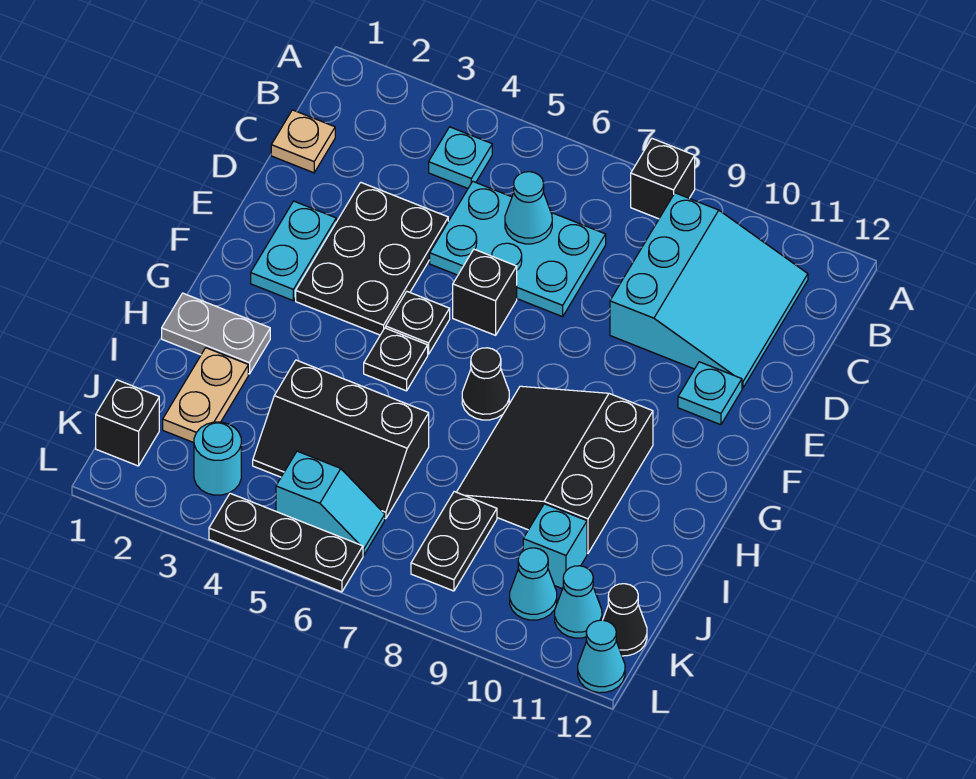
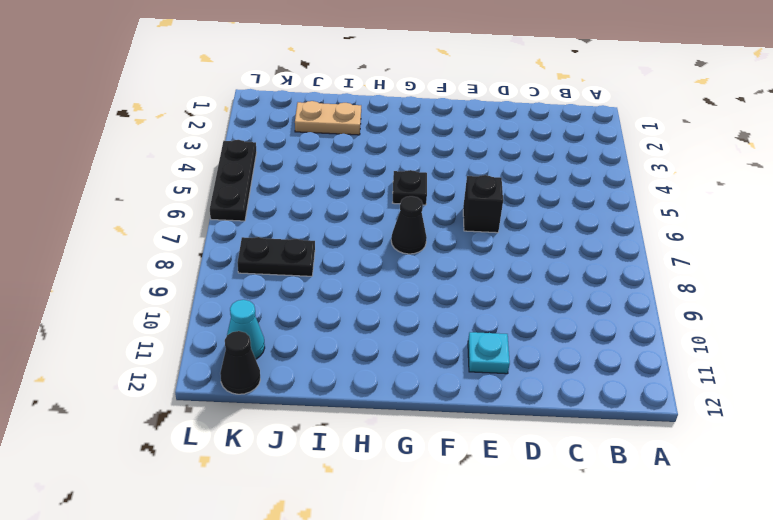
none -> black 1x1 brick [631,139,695,219]
none -> cyan 1x1 plate [429,127,492,188]
none -> cyan 3x3 slope [610,193,808,388]

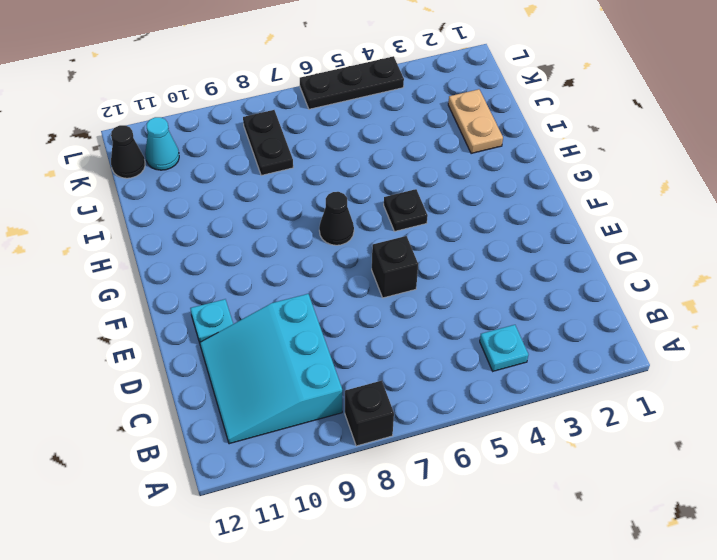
none -> tan 1x1 plate [271,110,335,173]
none -> cyan 2x3 plate [430,182,606,317]
none -> black 2x3 plate [296,182,448,335]

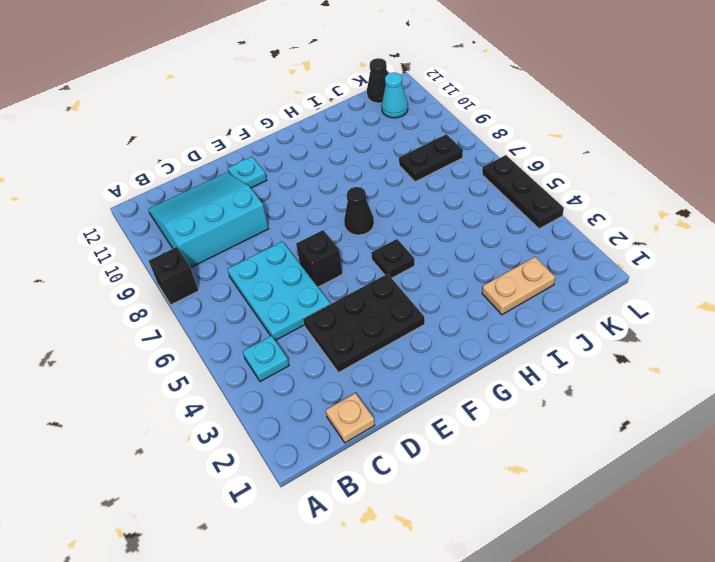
none -> cyan 1x2 plate [251,201,336,300]
none -> black 1x1 plate [386,292,450,354]
none -> black 3x3 slope [457,386,653,553]

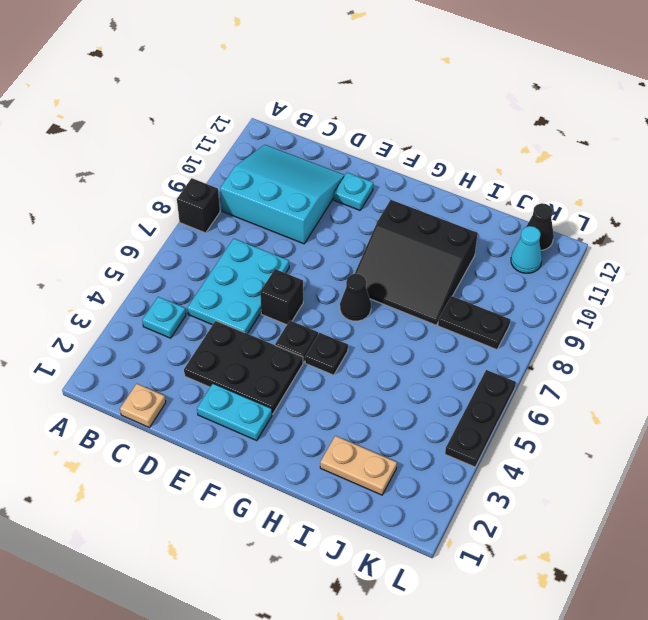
none -> grey 1x2 plate [162,293,270,374]
none -> black 2x3 slope [253,360,429,519]
none -> cyan 1x1 brick [523,504,587,589]

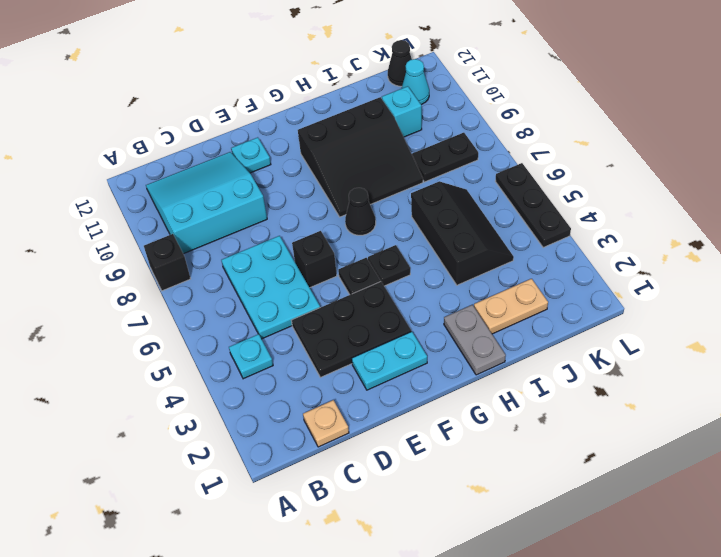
none -> black 1x1 brick [96,380,159,466]
none -> cyan 1x1 round brick [194,422,241,495]
none -> cyan 1x2 slope [276,451,385,555]

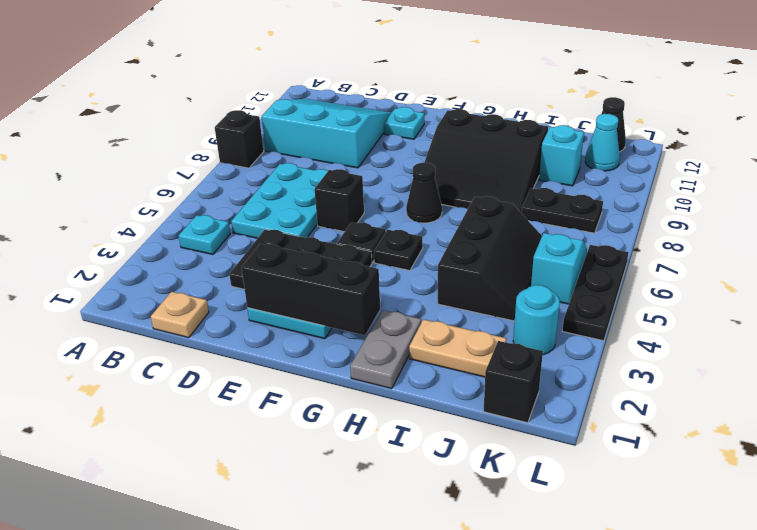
black 1x3 brick [241,244,380,335] -> none
none -> cyan 1x1 cone [510,548,557,620]
none -> cyan 1x1 cone [578,620,625,693]
none -> cyan 1x1 cone [505,172,552,244]

